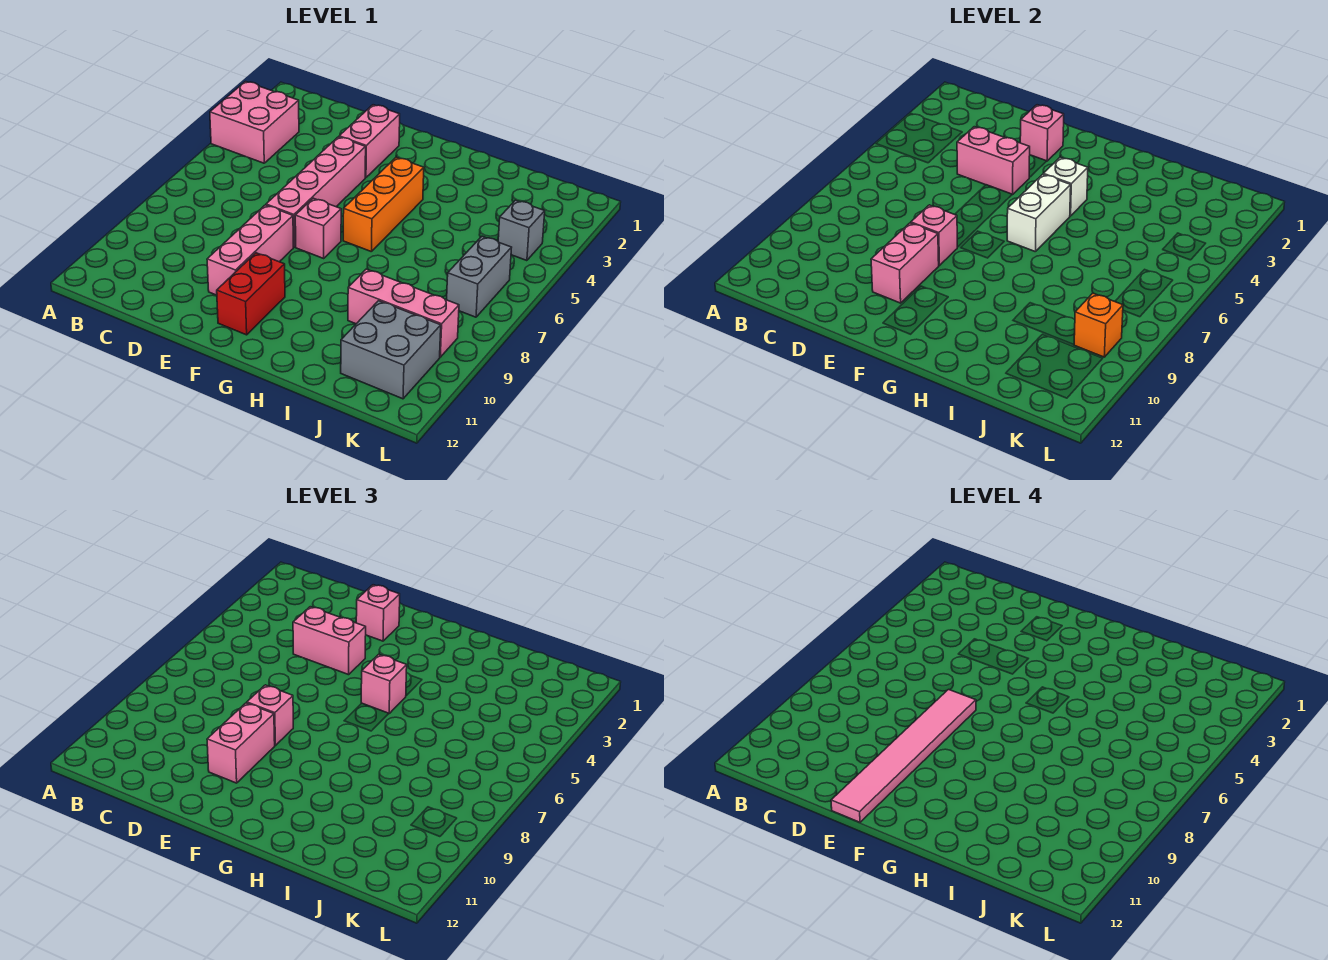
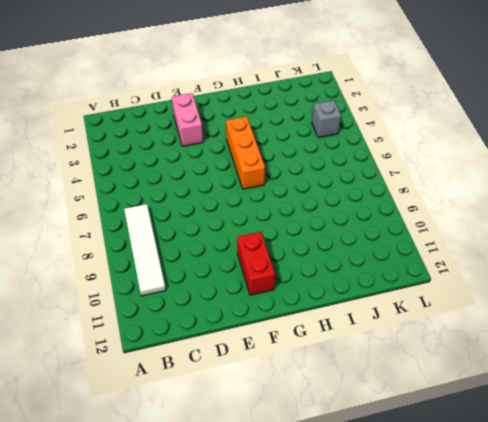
white 1x4 tile [124,204,166,296] -> none
none -> pink 2x2 brick [210,82,299,163]
none -> pink 1x4 brick [266,137,366,247]
none -> pink 1x3 brick [207,205,293,295]

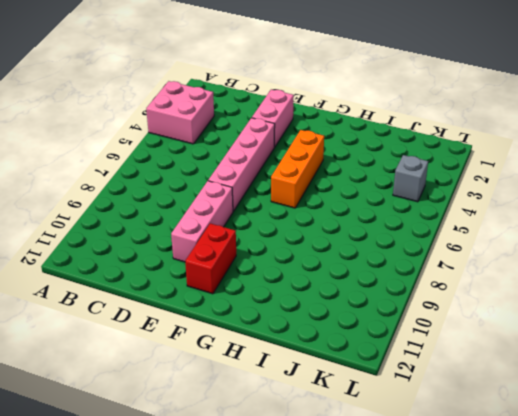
none -> pink 1x1 brick [295,198,341,258]
none -> pink 1x3 brick [348,269,459,357]
none -> grey 2x2 brick [341,301,441,399]

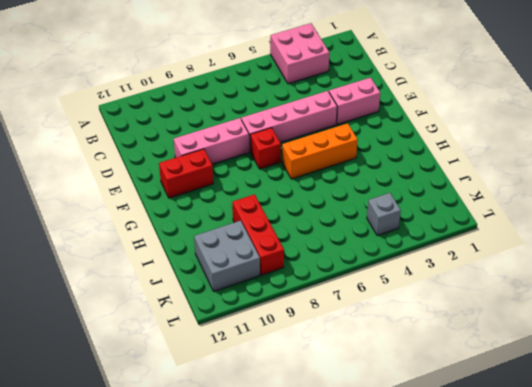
red 1x1 brick [250,128,281,169] -> pink 1x1 brick [295,198,341,258]
red 1x3 brick [232,195,284,275] -> pink 1x3 brick [348,269,459,357]
none -> grey 1x2 brick [447,236,512,317]
none -> pink 1x2 brick [957,127,1030,195]
none -> pink 1x1 brick [1020,105,1064,161]

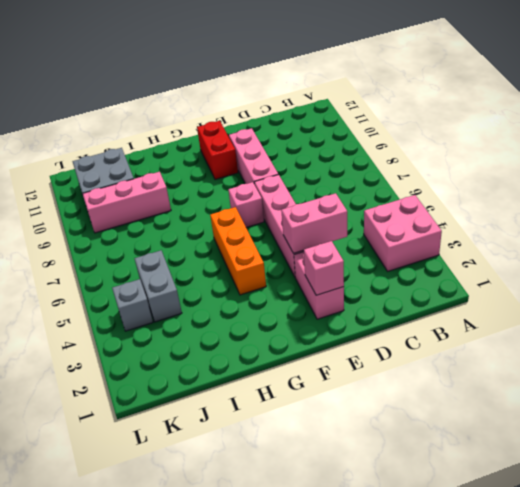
grey 1x2 brick [135,250,182,322] -> grey 1x2 brick moved to [447,236,512,317]
none -> pink 1x1 brick [911,205,958,265]
none -> pink 1x2 brick [871,223,939,303]
none -> white 1x1 brick [1043,157,1088,216]

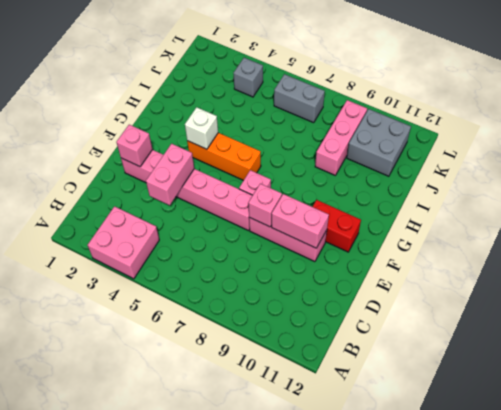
none -> white 1x2 brick [1007,174,1071,252]
none -> orange 1x1 brick [1074,293,1123,357]
none -> pink 1x2 brick [293,607,366,675]

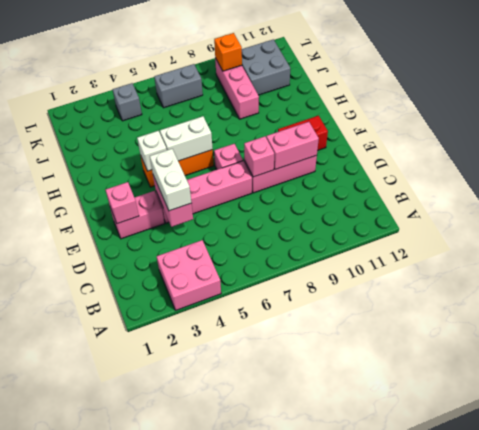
white 1x2 brick [150,149,191,211] -> pink 1x2 brick [293,607,366,675]
none -> pink 1x1 brick [356,585,400,641]
none -> pink 1x1 brick [247,685,293,745]
none -> pink 1x2 brick [207,703,275,783]

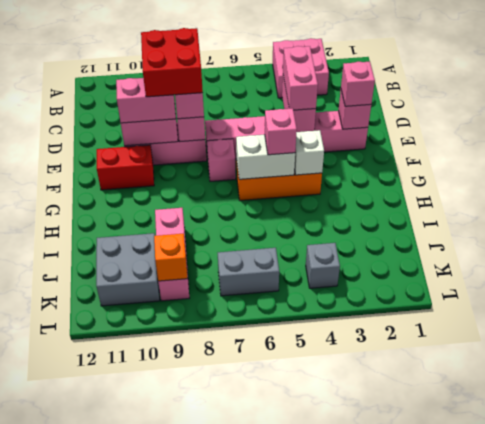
red 2x2 brick [141,28,203,97] -> pink 1x6 tile [831,690,976,822]

